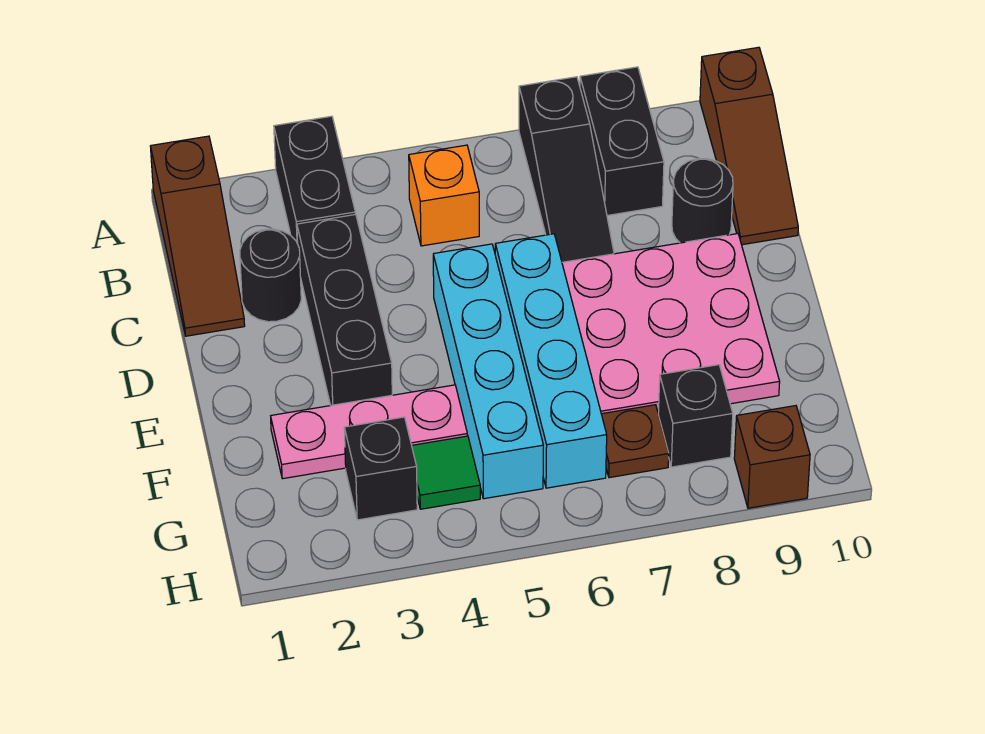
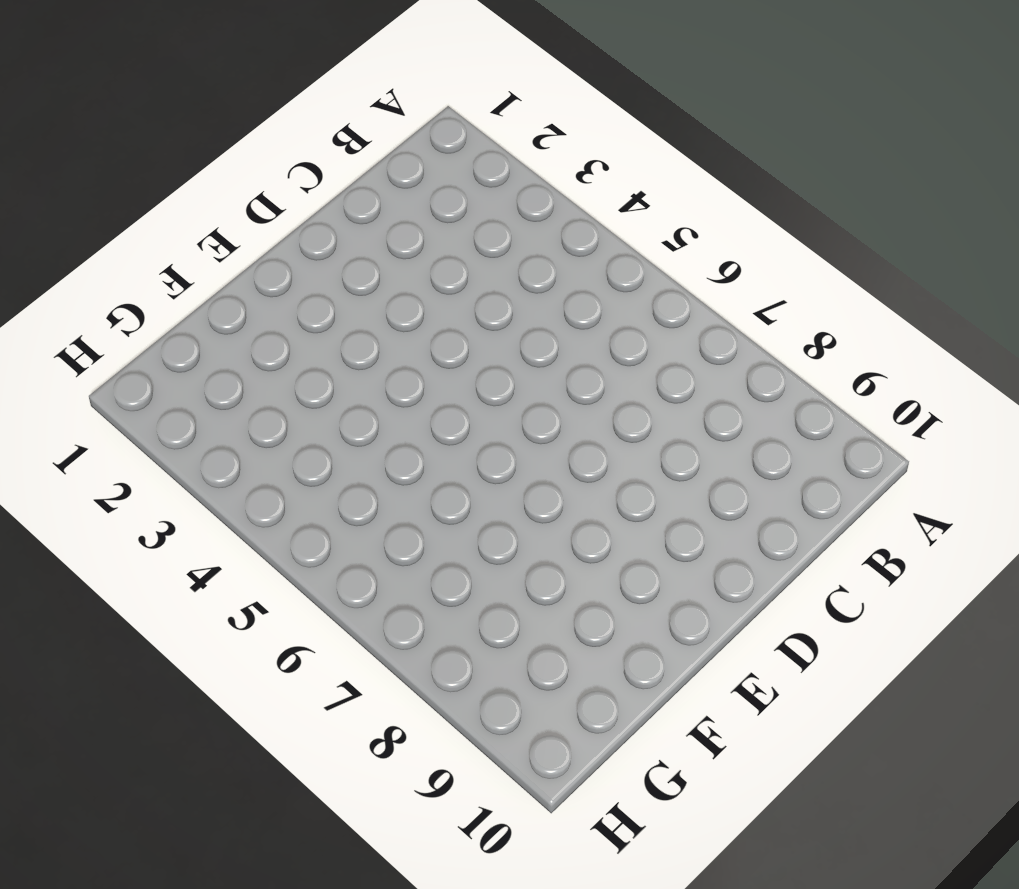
none -> brown 1x3 slope [150,136,245,336]
none -> black 1x2 brick [274,116,355,244]
none -> black 1x3 slope [519,77,614,262]

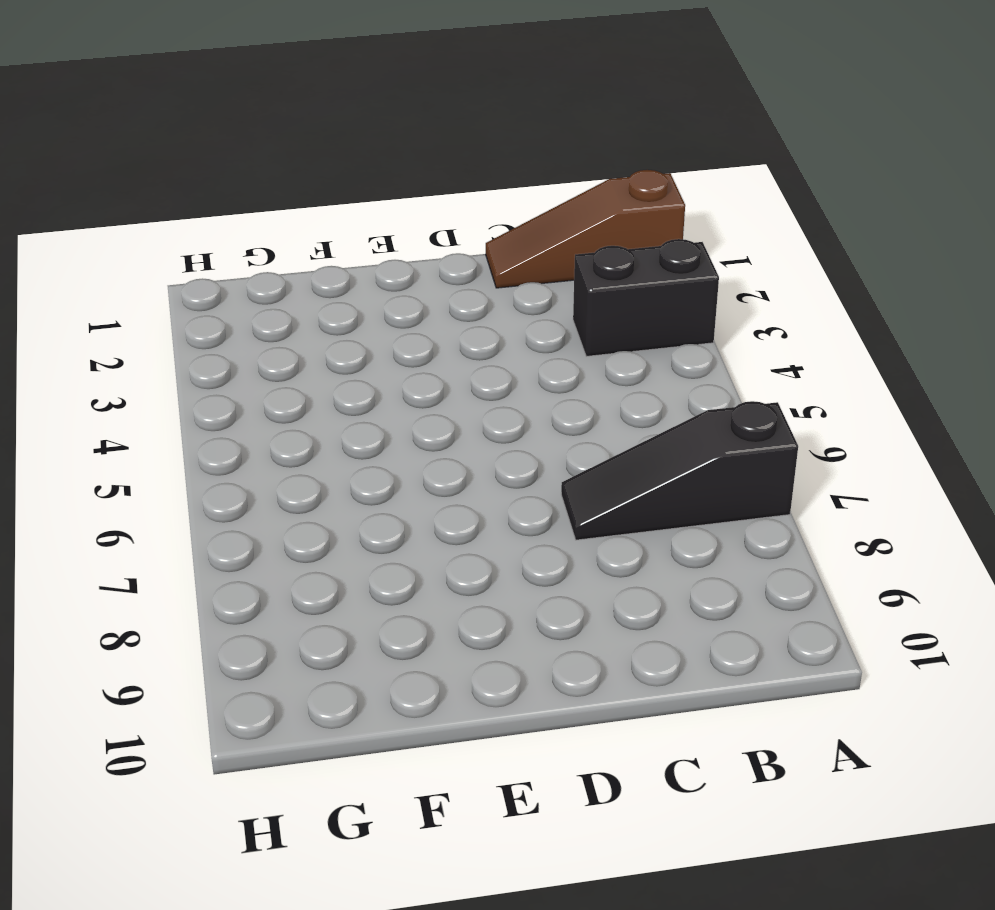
none -> black 1x2 brick [580,67,664,215]
none -> brown 1x3 slope [700,47,798,245]
none -> orange 1x1 brick [409,145,479,246]

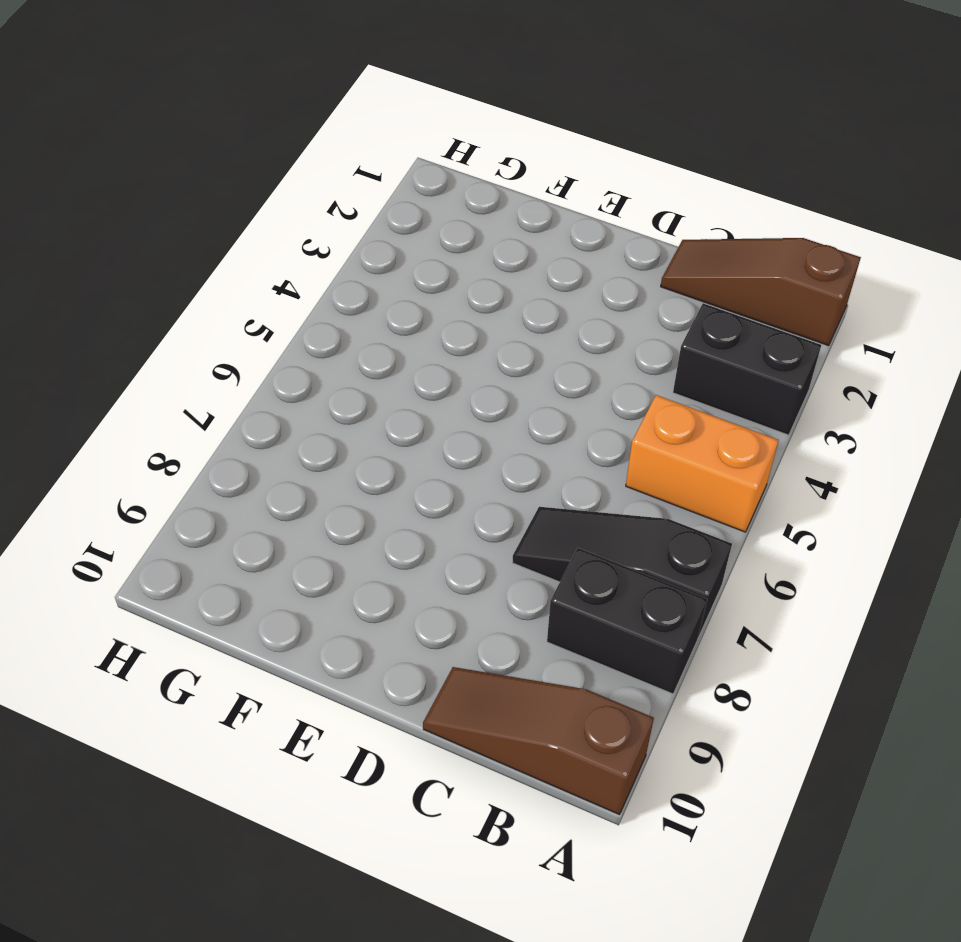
orange 1x2 brick [626,395,779,532] -> orange 1x1 brick [409,145,479,246]
none -> black 1x1 round brick [240,229,301,322]
none -> black 1x3 brick [297,214,392,406]
none -> black 1x1 round brick [672,159,733,243]

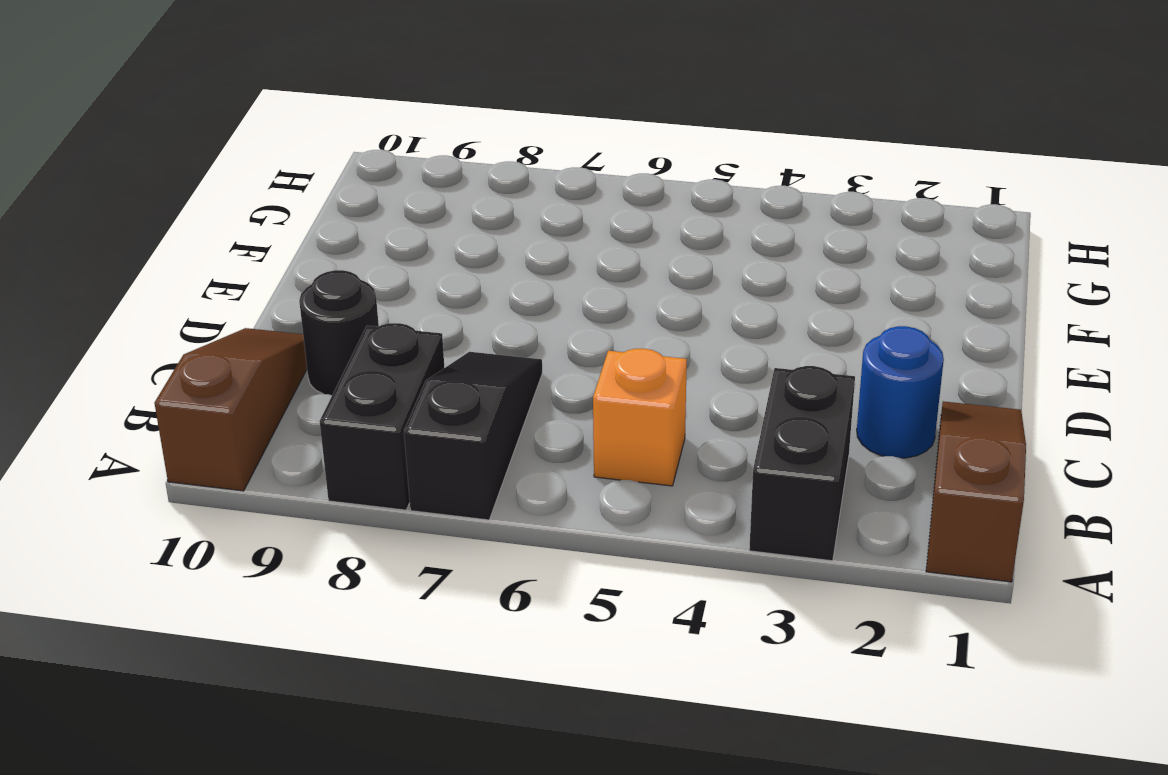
blue 1x1 round brick [857,326,944,458] -> black 1x1 round brick [240,229,301,322]
none -> black 1x3 brick [297,214,392,406]
none -> cyan 1x4 brick [433,244,543,499]
none -> cyan 1x4 brick [495,234,607,488]

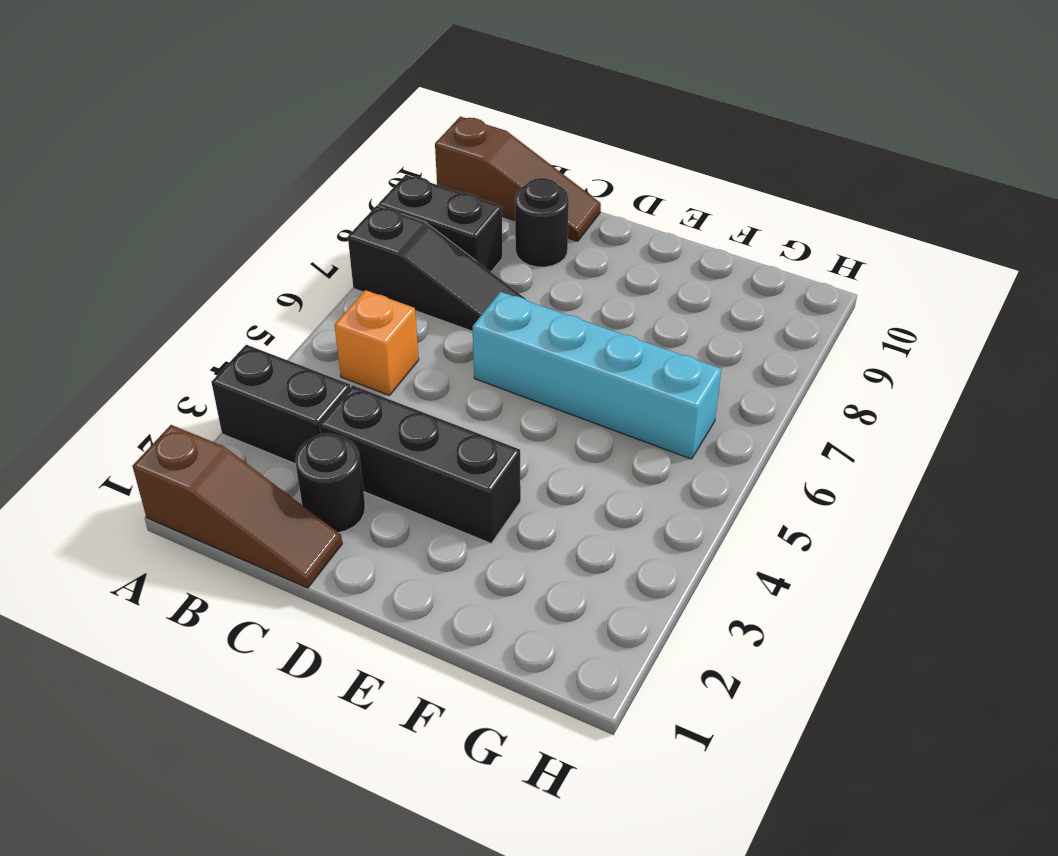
none -> cyan 1x4 brick [433,244,543,499]
none -> pink 3x3 plate [562,234,780,414]
none -> pink 1x3 plate [271,385,467,479]

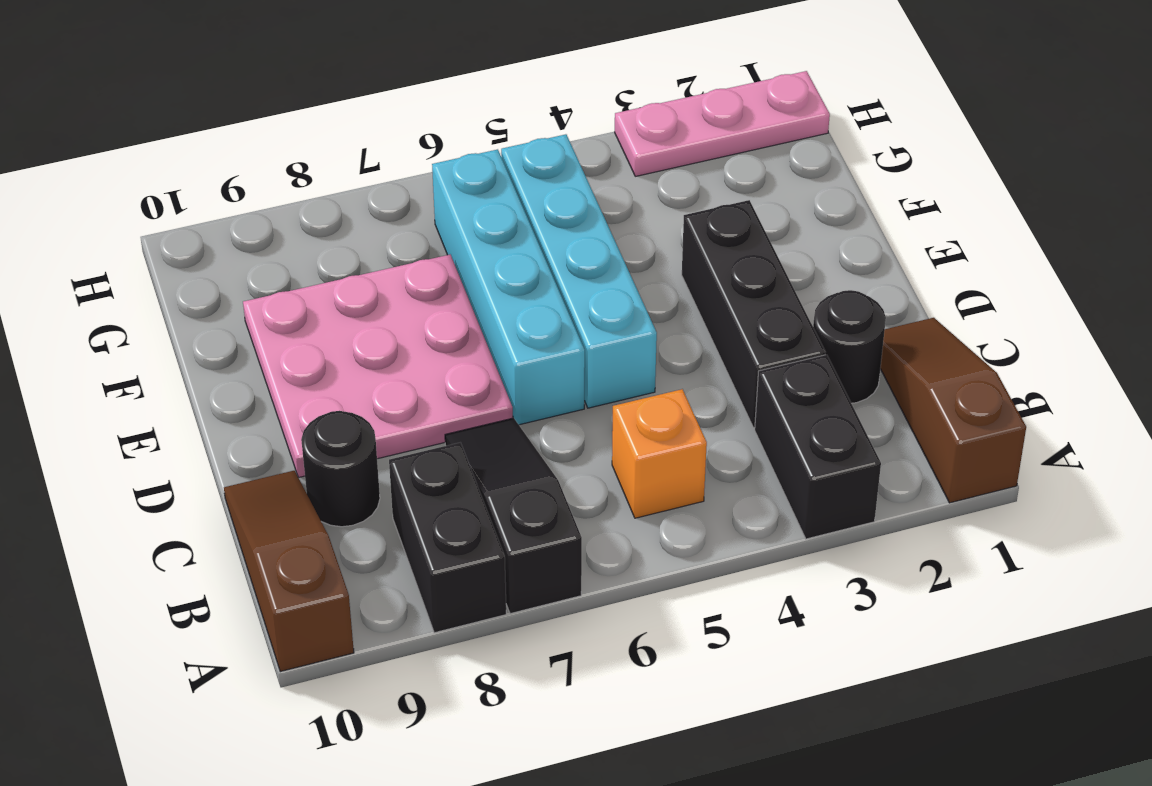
pink 1x3 plate [615,71,830,176] -> pink 1x3 plate moved to [271,385,467,479]
none -> black 1x1 brick [344,417,417,520]
none -> green 1x1 tile [412,436,480,509]
none -> brown 1x1 plate [601,405,669,478]

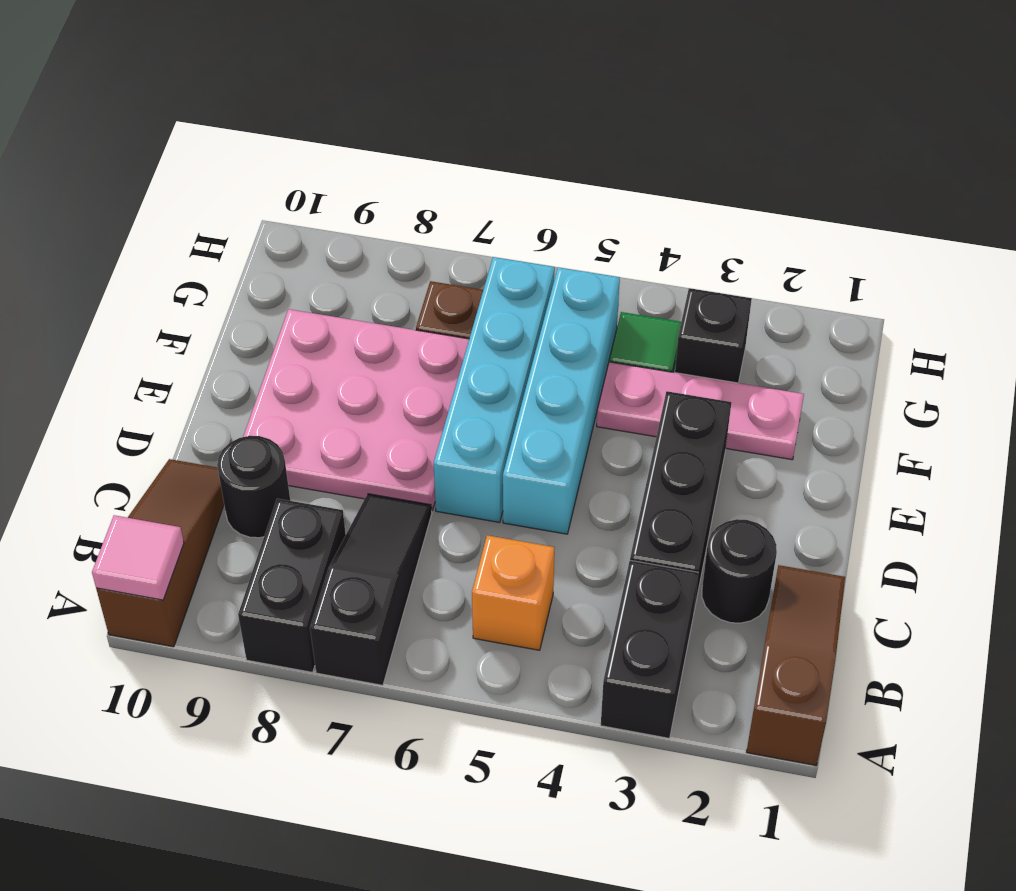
pink 1x1 tile [92,515,184,600] -> none
none -> black 1x1 brick [658,365,733,467]
none -> brown 1x1 brick [734,406,810,508]

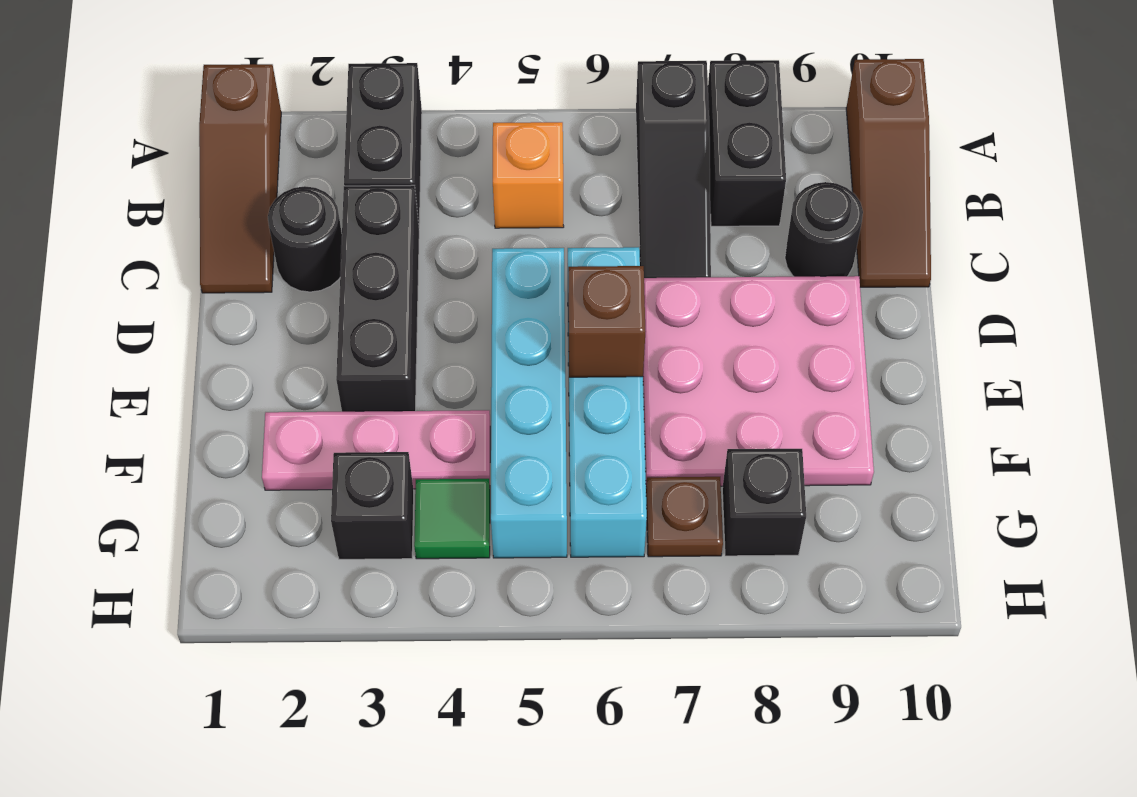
brown 1x1 brick [568,266,645,377] -> brown 1x1 brick moved to [734,406,810,508]

